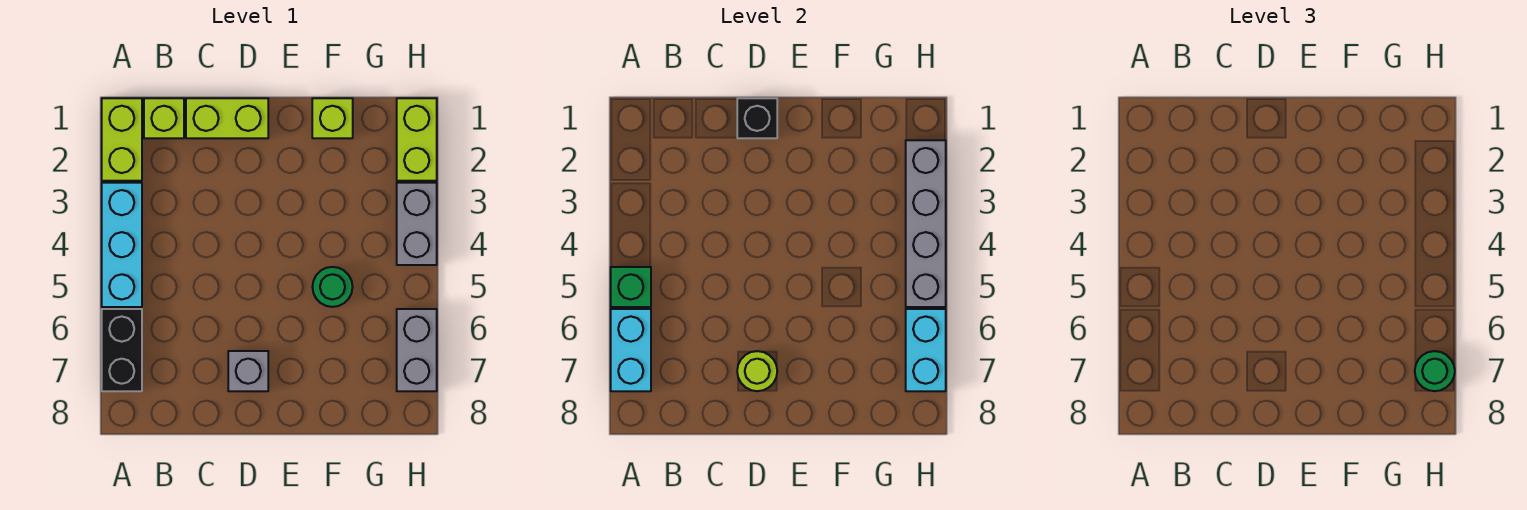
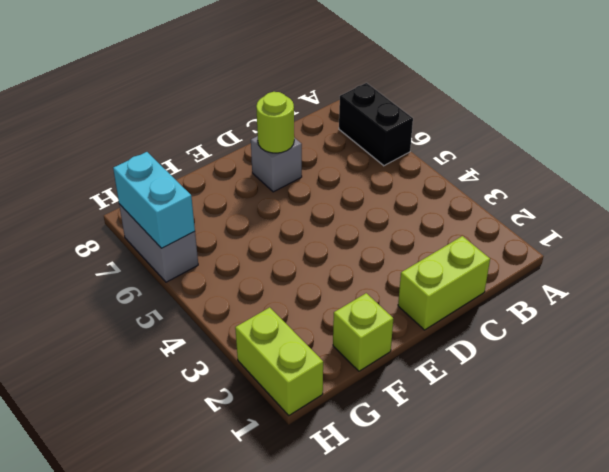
none -> lime 1x2 brick [102,98,142,181]
none -> cyan 1x3 brick [102,183,142,307]
none -> lime 1x1 brick [144,98,184,138]

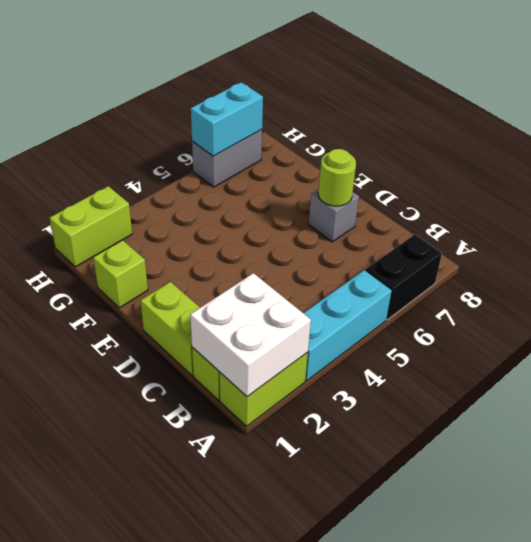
white 2x2 brick [190,273,311,397] -> none
none -> green 1x1 round brick [313,267,352,307]
none -> grey 1x2 brick [397,183,437,265]
none -> green 1x1 brick [611,267,651,307]

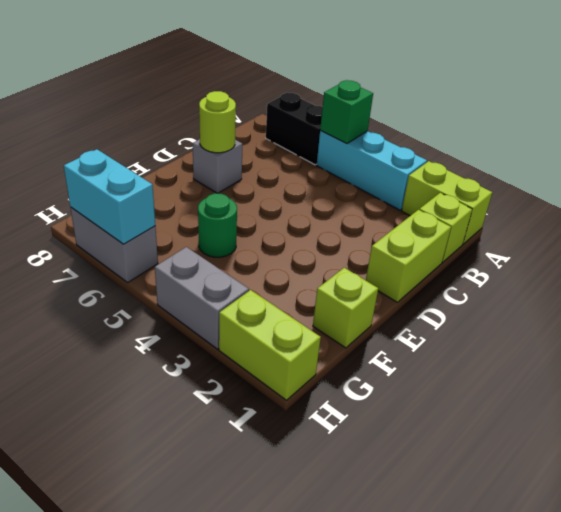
none -> cyan 1x2 brick [611,309,651,391]
none -> black 1x1 brick [737,98,777,138]
none -> grey 1x4 brick [906,140,946,307]

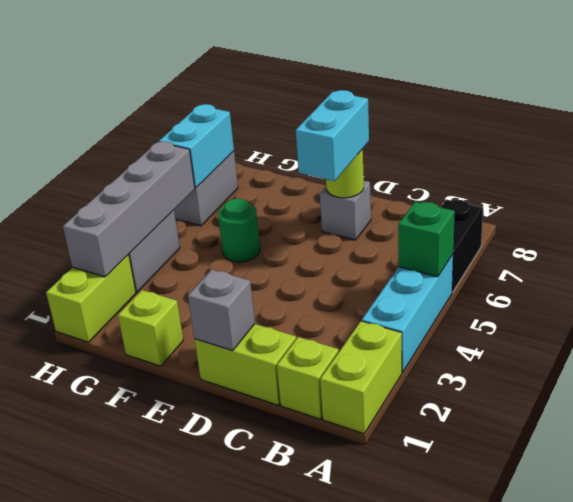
grey 1x1 brick [188,270,255,350] -> black 1x1 brick [737,98,777,138]
cyan 1x2 brick [296,90,369,181] -> cyan 1x2 brick moved to [611,309,651,391]
none -> green 1x1 round brick [1415,351,1455,391]

